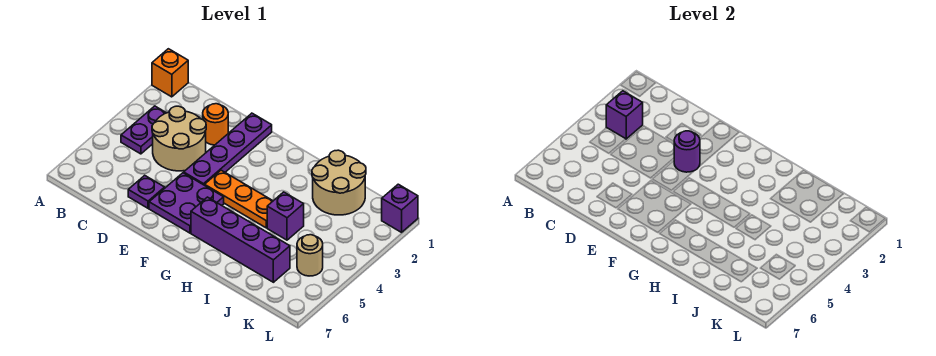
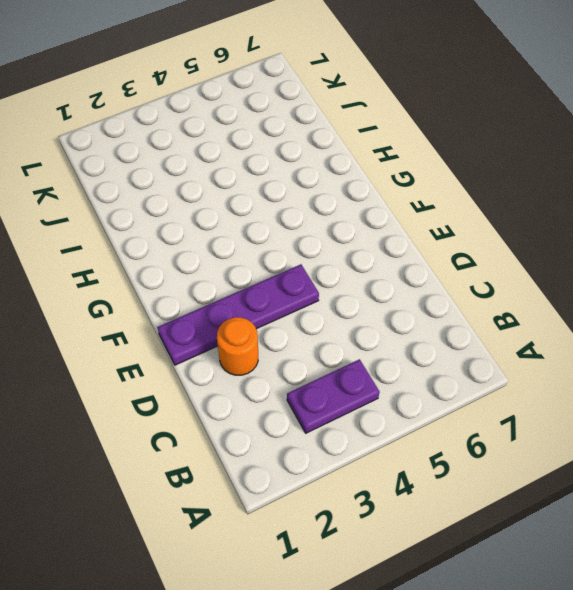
none -> orange 1x1 brick [152,49,188,97]
none -> tan 2x2 round brick [152,106,206,171]
none -> purple 1x1 plate [128,175,165,208]

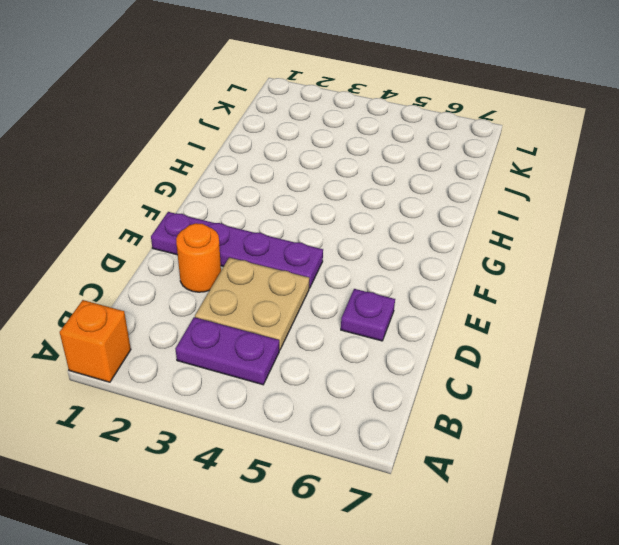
tan 2x2 plate [195,258,309,350] -> tan 2x2 round brick [152,106,206,171]
none -> purple 2x2 plate [149,173,224,233]
none -> orange 1x3 plate [205,170,273,228]
none -> purple 1x4 brick [191,197,290,282]

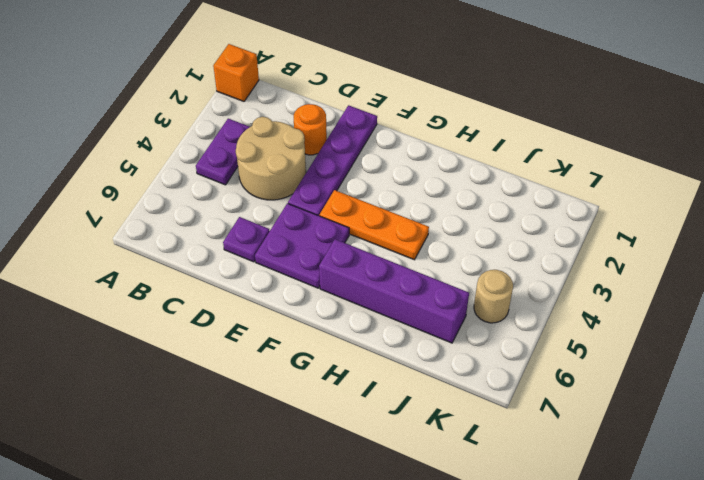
none -> tan 2x2 round brick [312,150,366,215]
none -> purple 1x1 brick [267,192,304,240]
none -> purple 1x1 brick [382,184,418,232]

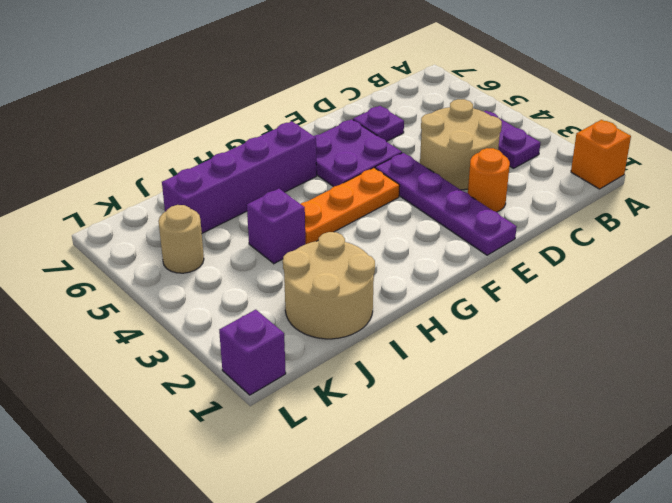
none -> purple 1x1 brick [606,91,643,139]
none -> purple 1x1 round brick [674,131,700,172]

